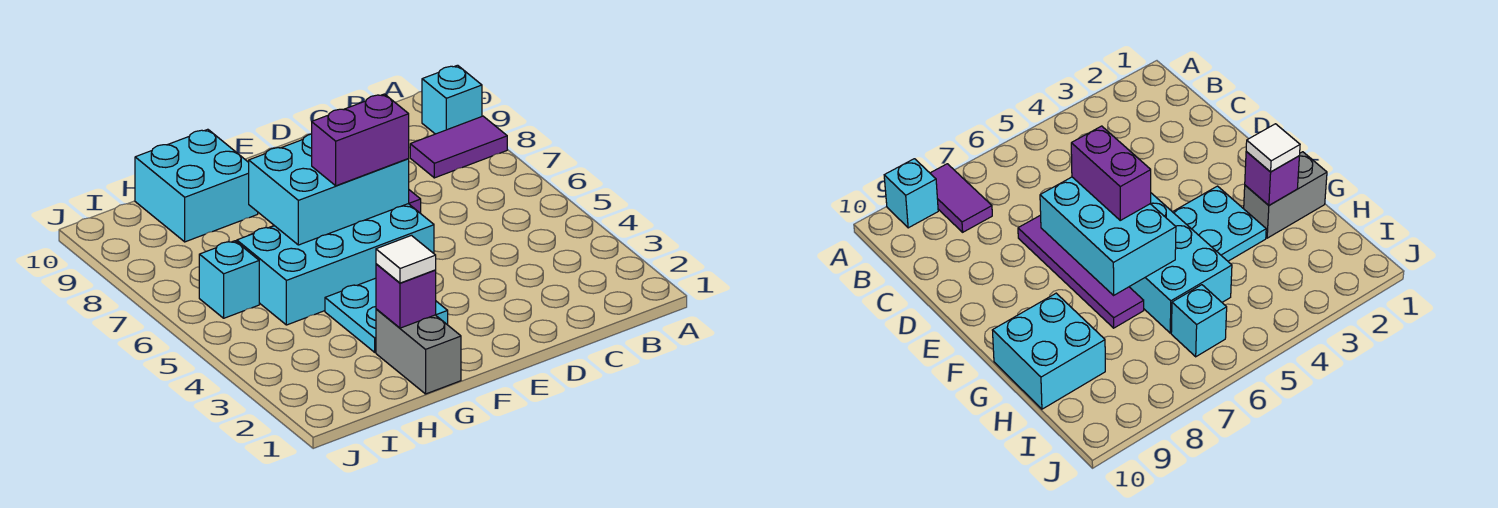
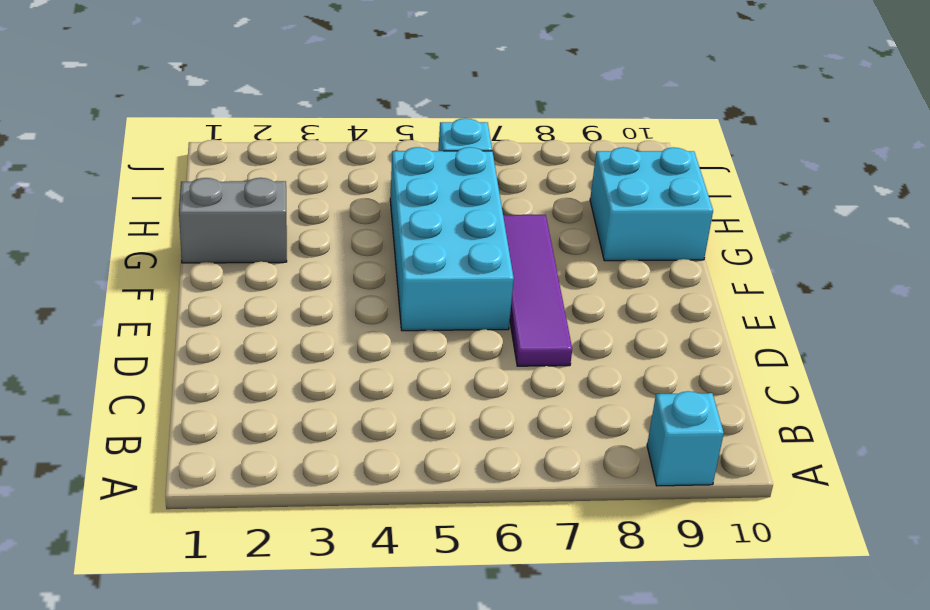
none -> purple 1x2 tile [410,116,507,178]
none -> cyan 2x2 plate [325,278,448,352]
none -> cyan 2x3 brick [249,134,409,245]

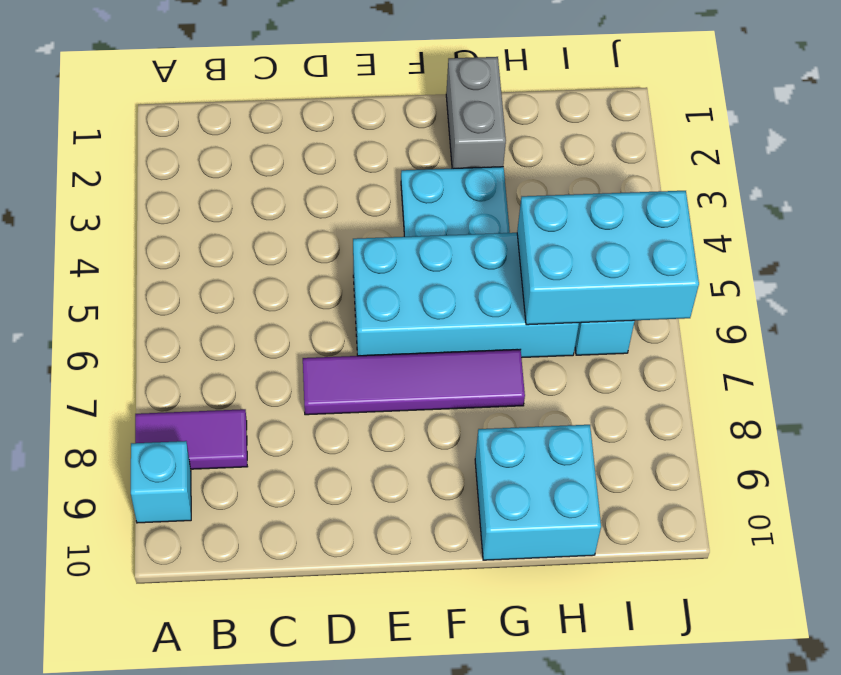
cyan 2x3 brick [517,191,699,325] -> cyan 2x3 brick moved to [249,134,409,245]
none -> purple 1x1 brick [376,264,436,328]
none -> purple 1x2 brick [312,94,409,186]
none -> white 1x1 tile [376,235,436,283]

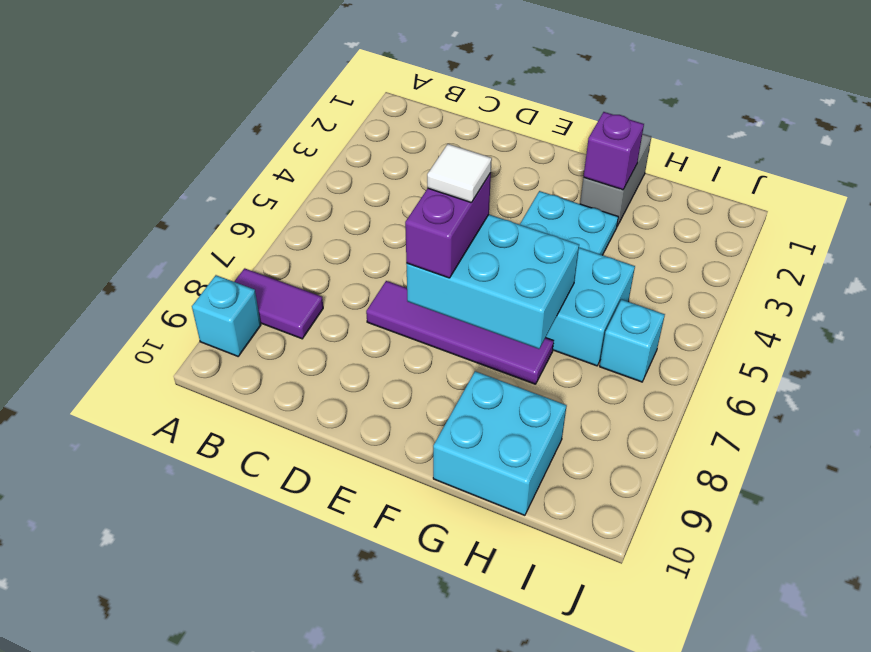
purple 1x2 brick [405,173,491,278] -> purple 1x2 brick turned to [312,94,409,186]
white 1x1 tile [427,144,492,203] -> white 1x1 tile moved to [376,235,436,283]

